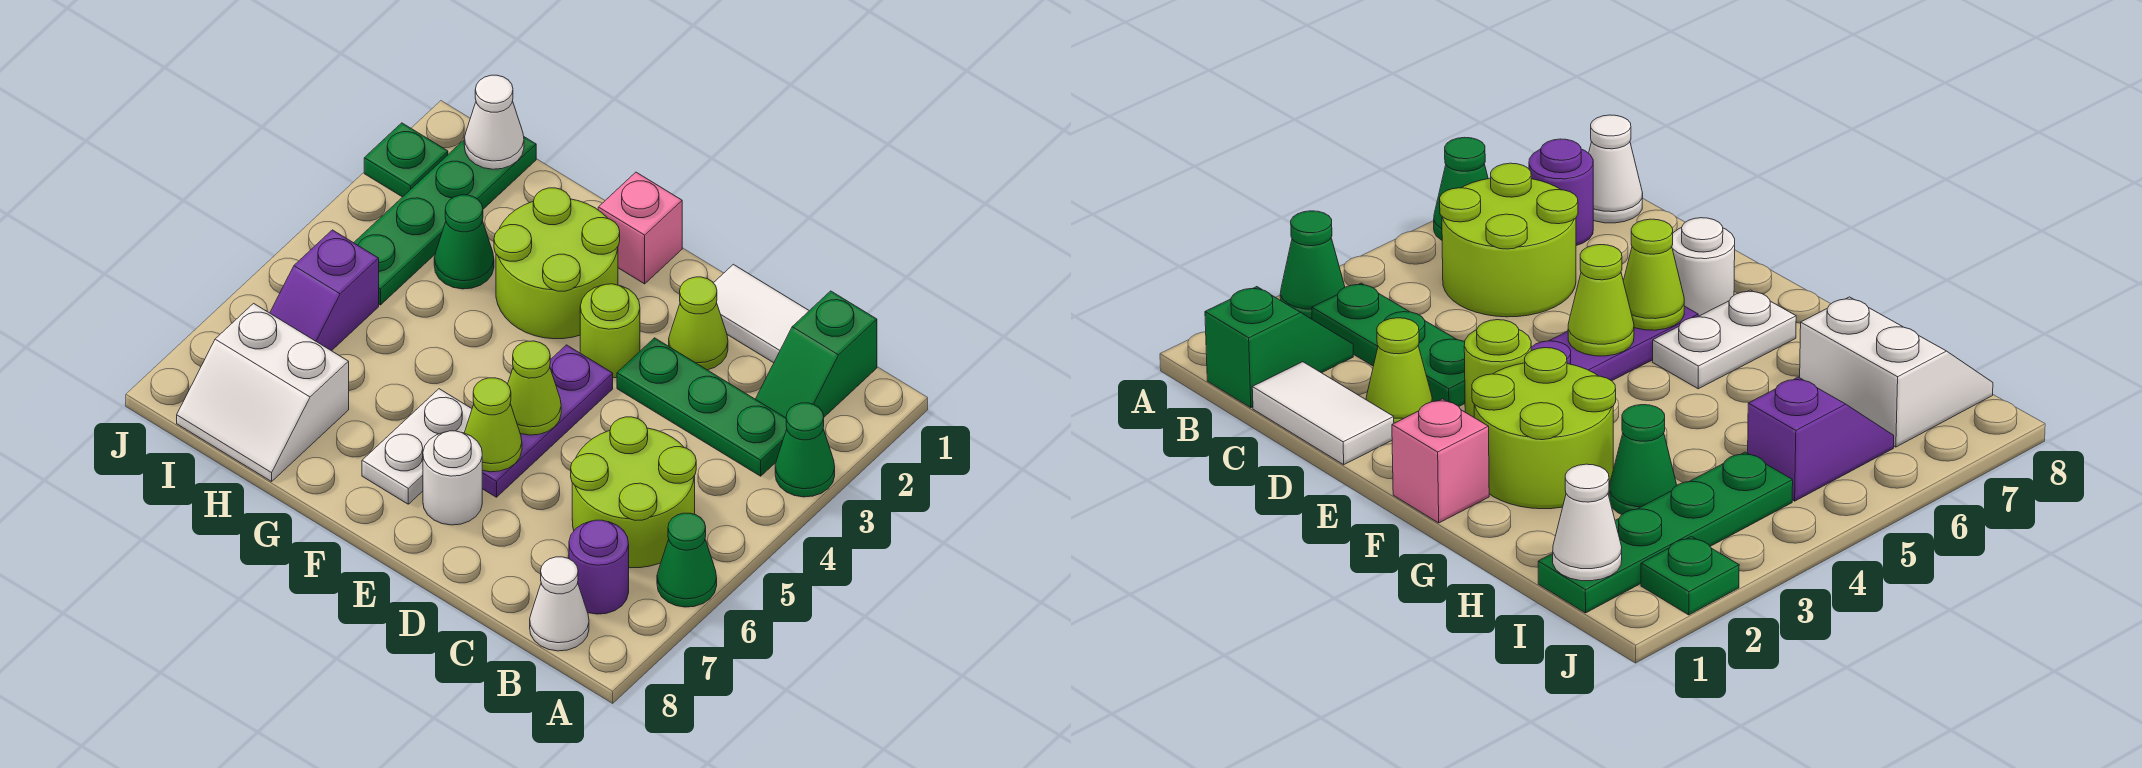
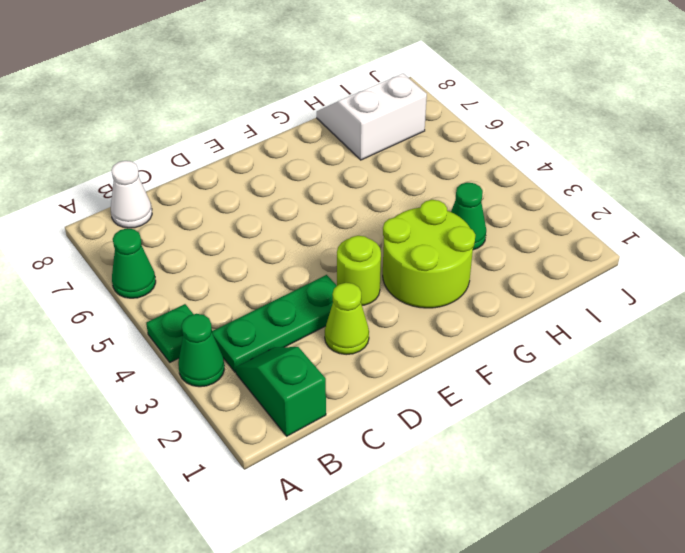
green 1x1 plate [146,304,193,362] -> green 1x1 plate moved to [364,123,448,197]
none -> lime 2x2 round brick [571,417,696,568]
none -> purple 1x1 round brick [569,520,629,614]
none -> white 1x2 tile [714,264,809,363]

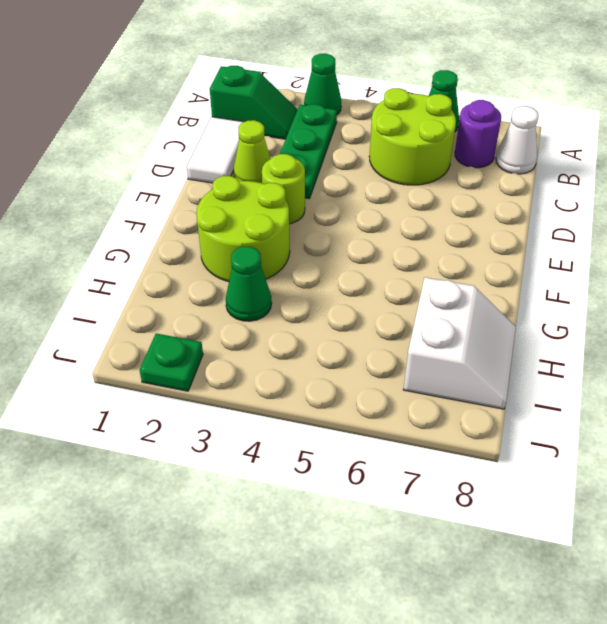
none -> purple 1x3 plate [482,345,613,497]
none -> white 1x1 round brick [423,431,482,525]
none -> pink 1x1 brick [598,172,682,284]

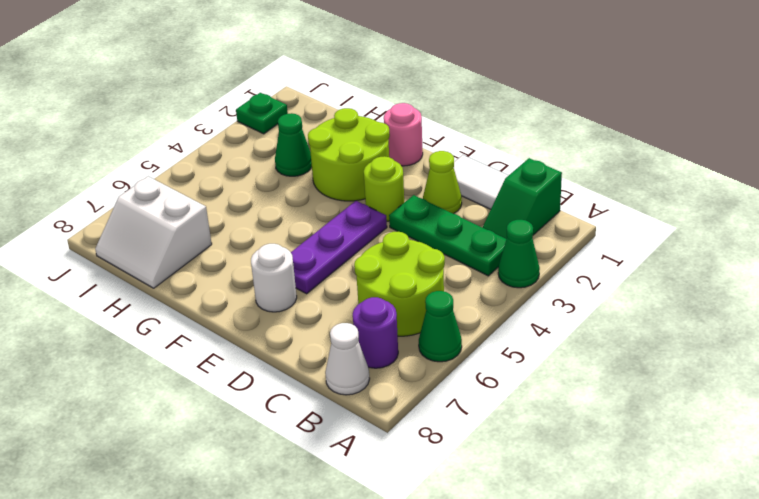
pink 1x1 round brick [384,103,423,166] -> pink 1x1 brick [598,172,682,284]
none -> white 1x2 plate [362,389,472,504]
none -> green 1x4 plate [354,137,536,305]
none -> purple 1x2 slope [270,230,379,351]

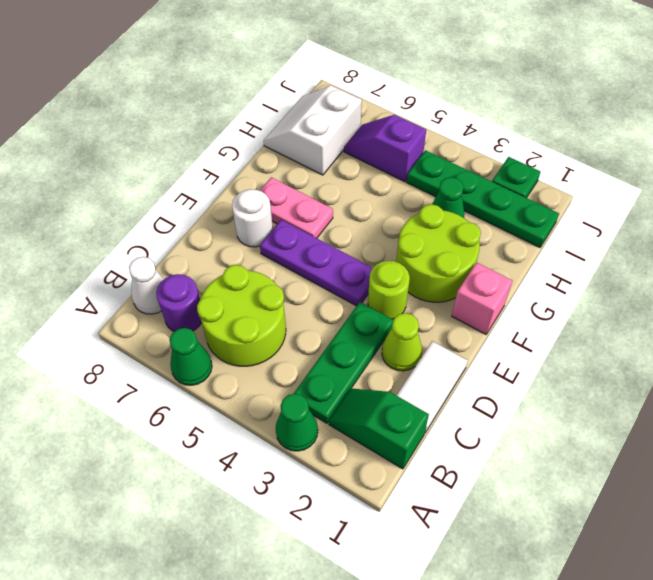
pink 1x2 plate [260,177,333,238] -> white 1x2 plate [362,389,472,504]
none -> lime 1x1 cone [508,341,561,435]
none -> lime 1x1 cone [464,378,522,472]
none -> white 1x1 cone [464,75,524,169]

